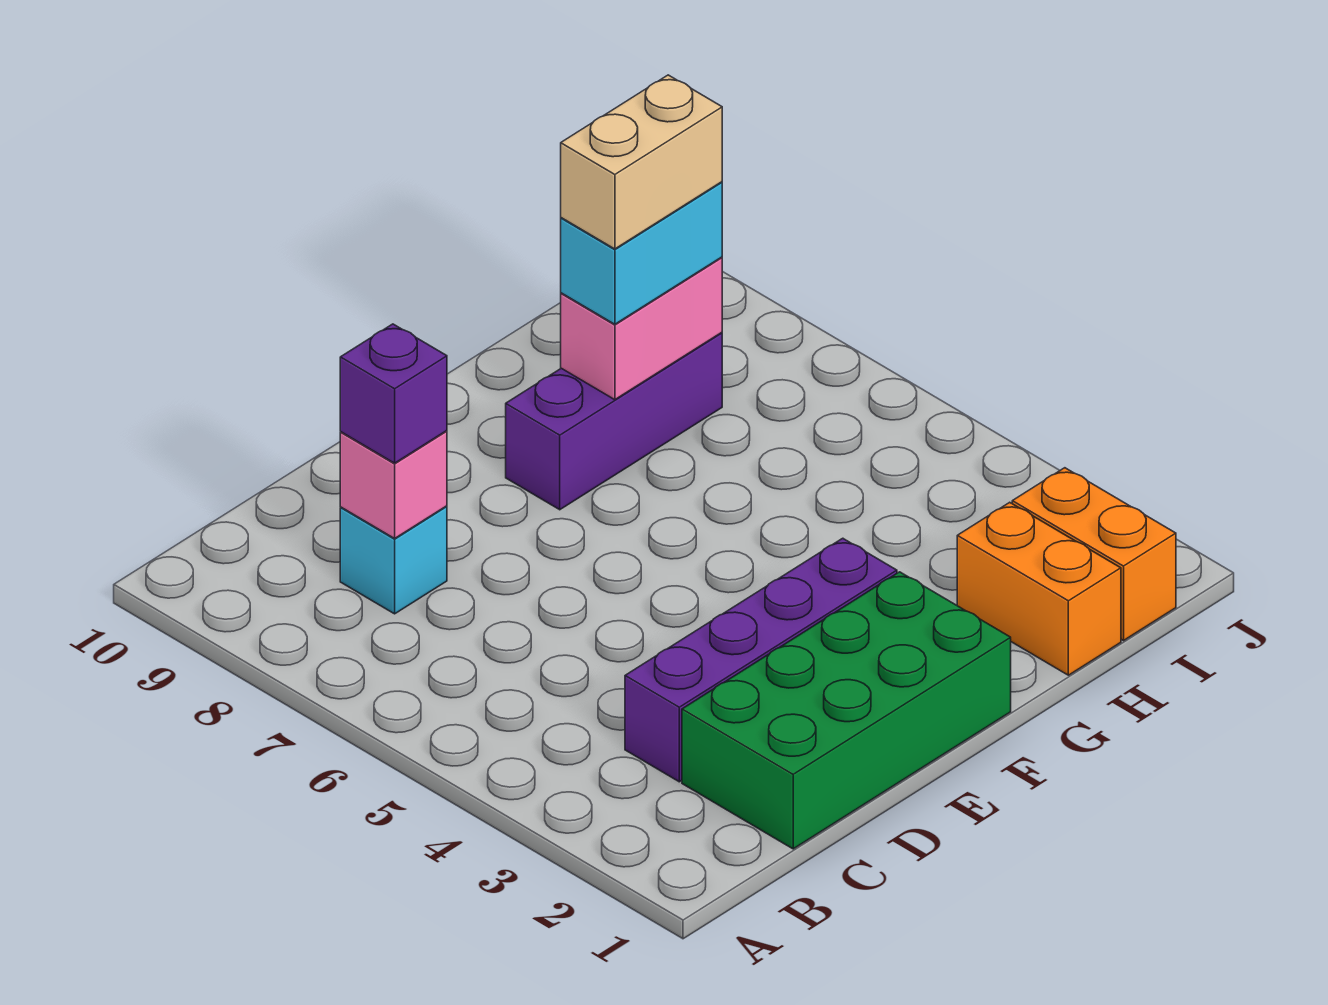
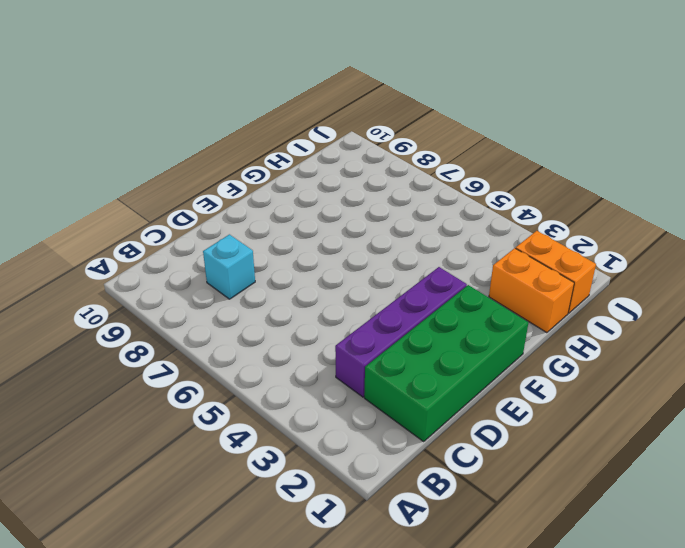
none -> purple 1x3 brick [506,333,722,510]
none -> pink 1x1 brick [340,431,447,538]

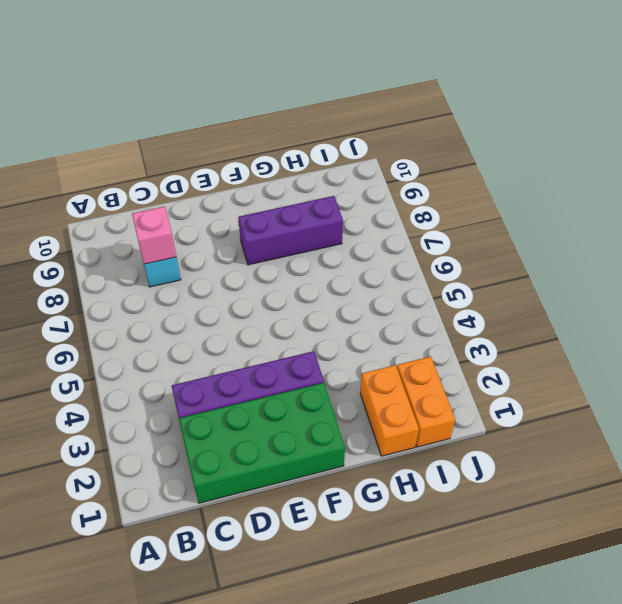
none -> pink 1x2 brick [561,257,722,400]
none -> purple 1x1 brick [340,324,447,463]

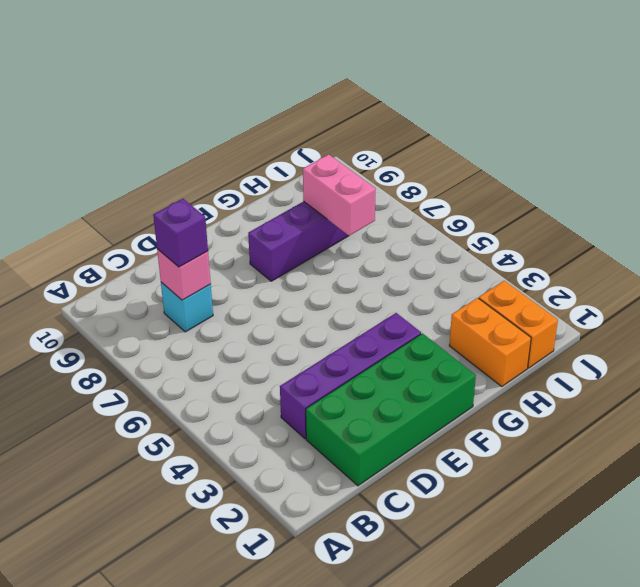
pink 1x2 brick [303,154,376,236] -> pink 1x2 brick turned to [561,257,722,400]
none -> cyan 1x2 brick [561,182,722,324]
none -> tan 1x2 brick [561,75,722,249]

